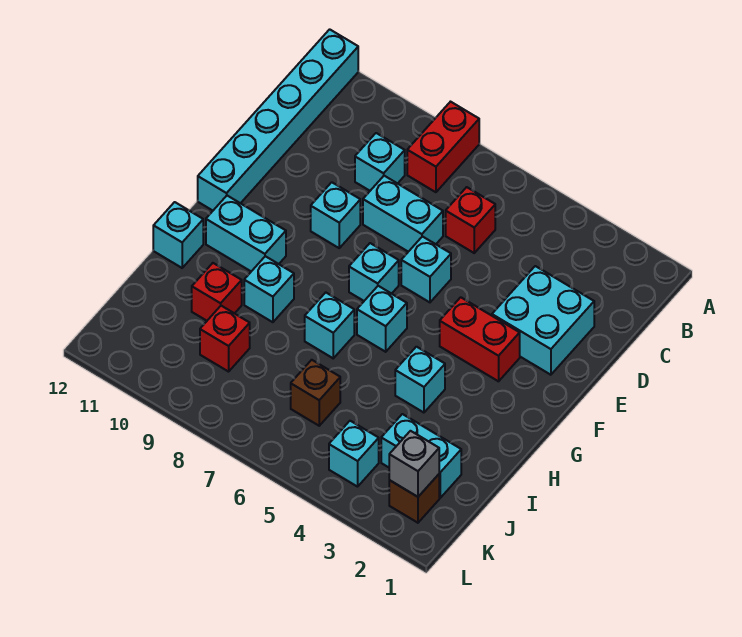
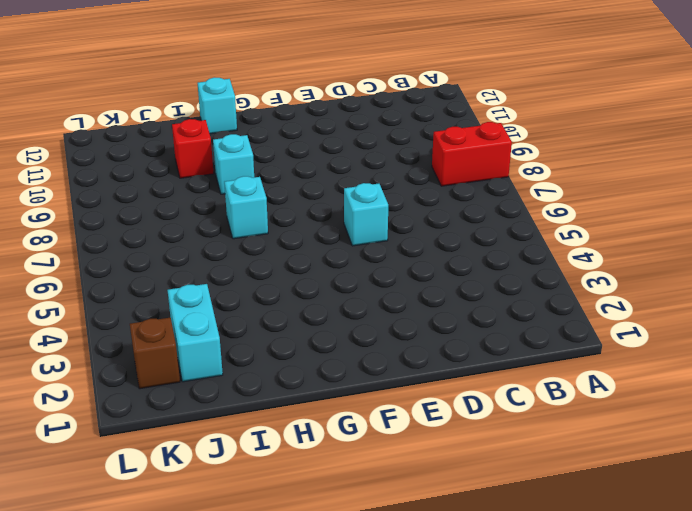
none -> cyan 1x6 brick [198,29,358,211]
none -> red 1x1 brick [446,187,495,253]
none -> cyan 1x1 brick [355,133,405,191]

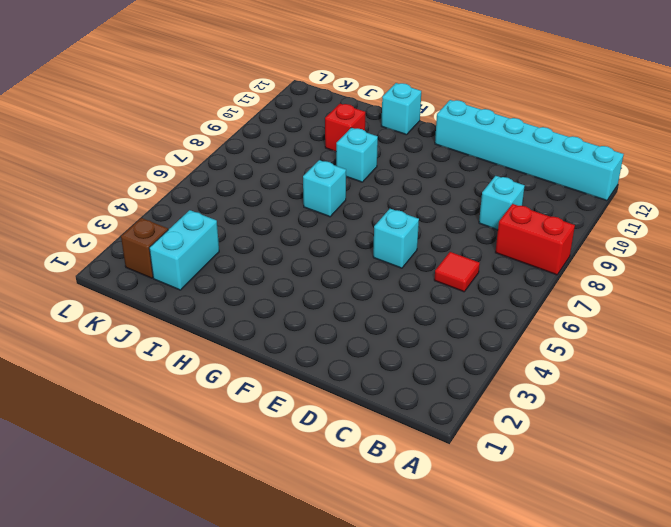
red 1x1 tile [434,252,480,292] -> red 1x1 brick [446,187,495,253]
none -> cyan 2x2 brick [492,266,594,375]
none -> cyan 1x2 brick [363,176,443,252]
none -> cyan 1x1 brick [311,182,360,248]

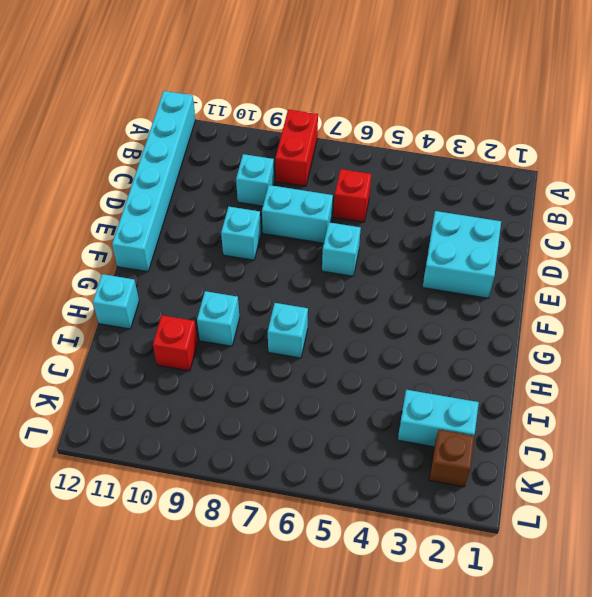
none -> red 1x2 brick [440,297,520,381]
none -> cyan 1x1 brick [349,243,399,301]
none -> cyan 1x1 brick [357,286,407,352]

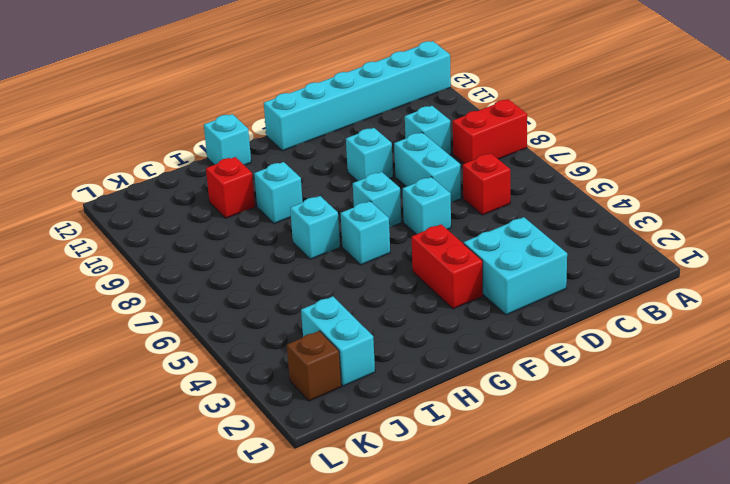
none -> cyan 1x2 brick [206,196,286,271]
none -> cyan 1x1 brick [395,347,445,413]
none -> brown 1x1 brick [291,360,340,426]

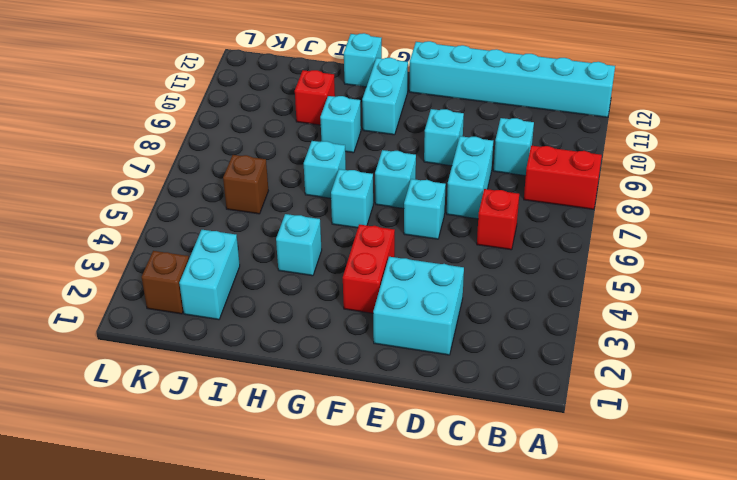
none -> red 1x1 brick [200,306,250,372]
none -> cyan 1x1 brick [329,421,379,487]
none -> grey 1x1 brick [389,431,439,497]

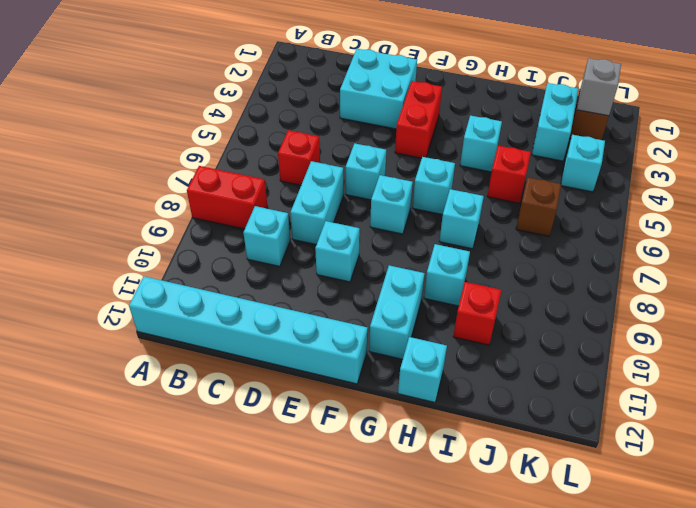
red 1x1 brick [487,146,531,203] -> red 1x1 brick moved to [200,306,250,372]

